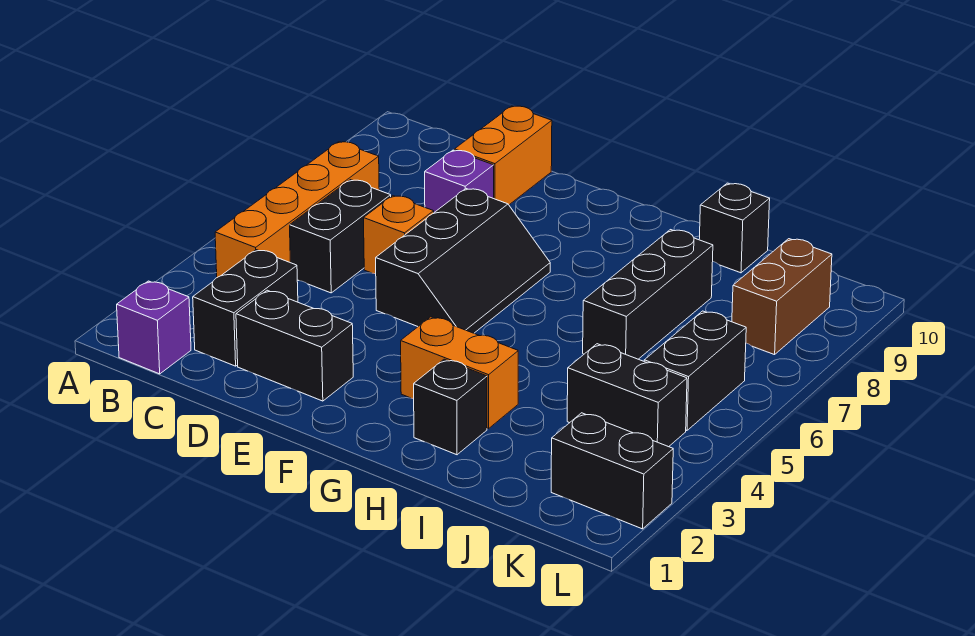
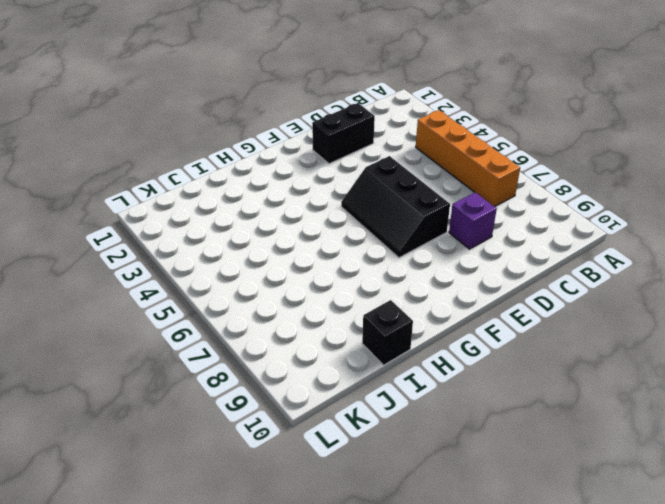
none -> purple 1x1 brick [117,281,191,374]
none -> black 1x2 brick [193,250,298,366]
none -> black 1x2 brick [290,180,391,293]

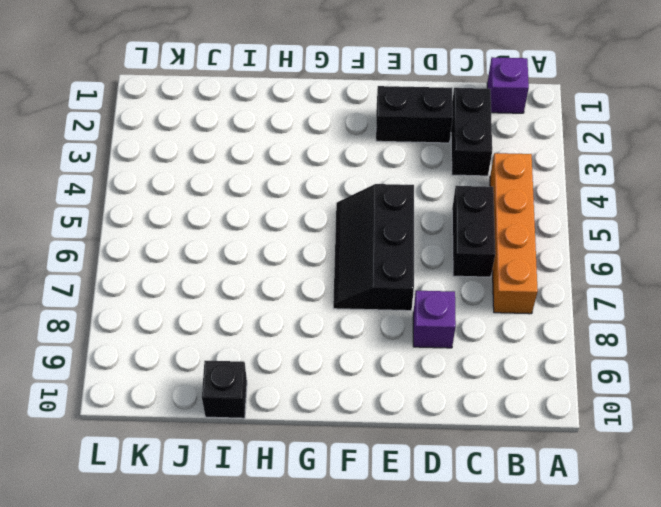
none -> orange 1x1 brick [364,196,434,274]
none -> orange 1x2 brick [454,106,552,205]
none -> orange 1x2 brick [401,317,518,429]

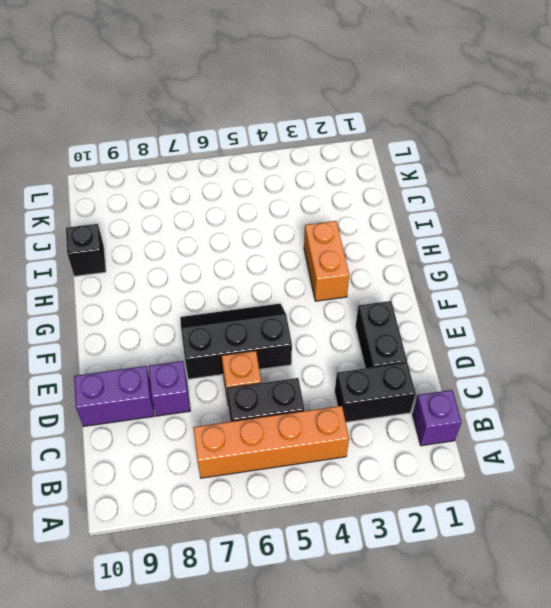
purple 1x2 brick [74,366,154,426] -> orange 1x2 brick [454,106,552,205]
none -> black 1x1 brick [414,359,487,455]
none -> black 1x3 brick [583,230,713,359]
none -> black 1x2 brick [567,344,687,447]

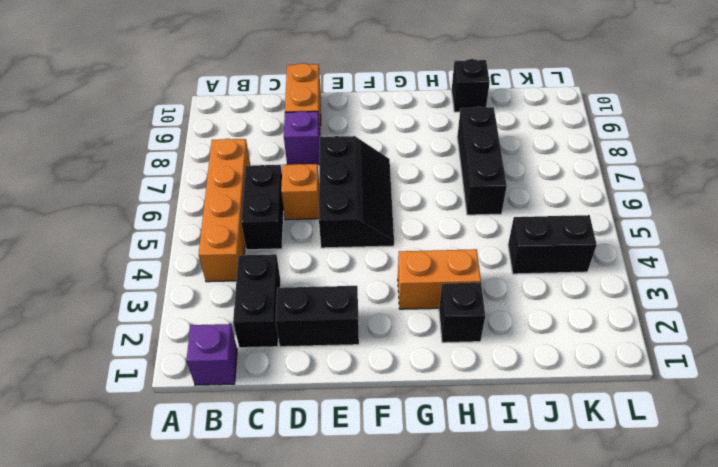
none -> black 1x2 brick [551,413,673,529]
none -> black 1x2 brick [644,311,746,431]
none -> brown 1x2 brick [732,239,832,355]

